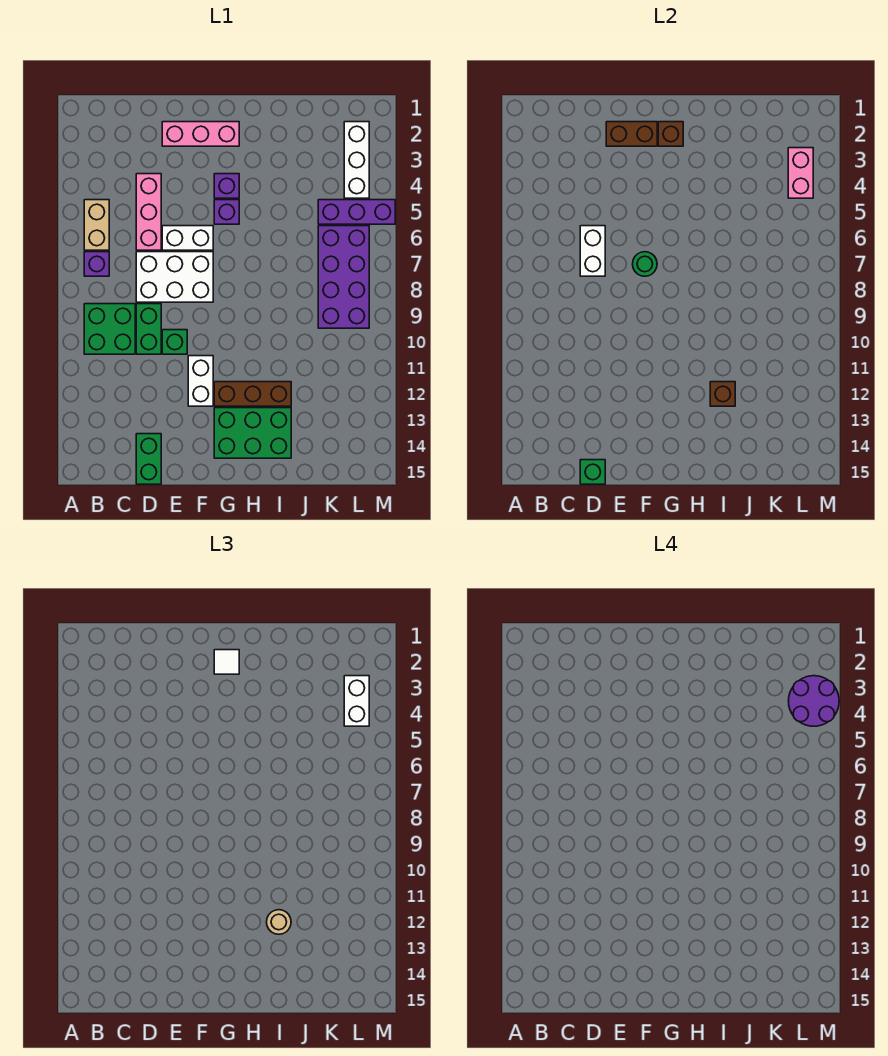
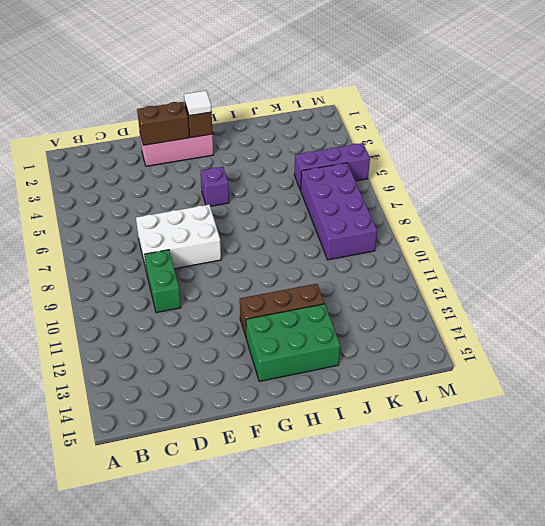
none -> tan 1x2 brick [84,200,109,250]
none -> purple 1x1 brick [84,252,109,276]
none -> green 2x2 brick [84,304,135,354]

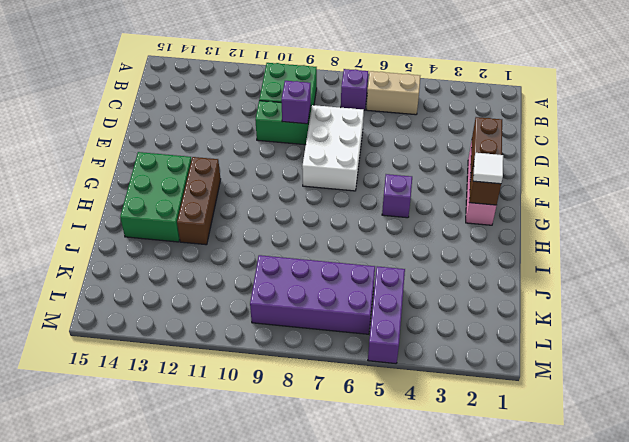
purple 1x1 brick [281,81,311,124] -> purple 1x1 brick moved to [214,174,239,198]
none -> pink 1x3 brick [136,174,161,250]
none -> green 1x2 brick [136,434,161,484]
none -> white 1x2 brick [162,226,213,250]

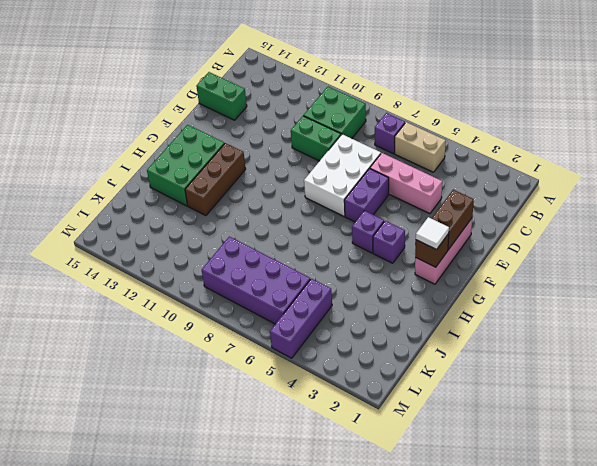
purple 1x2 brick [344,169,389,222] -> white 1x2 brick [162,226,213,250]
none -> green 1x1 brick [162,330,187,354]
none -> white 1x2 brick [188,356,213,406]
none -> white 1x3 brick [344,122,369,198]

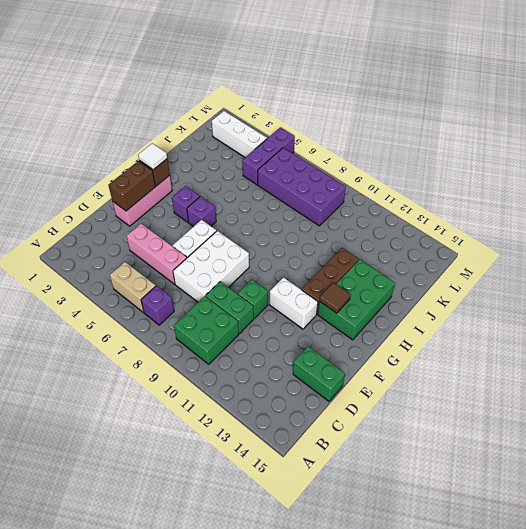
brown 1x1 tile [320,283,351,313] -> none
none -> white 1x2 brick [580,226,605,276]
none -> green 1x1 brick [580,460,605,484]
none -> green 1x1 round brick [633,252,657,276]

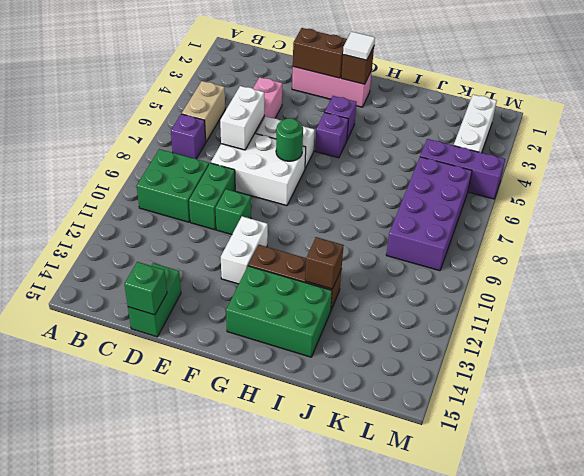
none -> pink 1x2 brick [788,148,813,198]
none -> tan 1x1 round brick [267,910,291,934]
none -> white 1x2 brick [344,676,369,726]

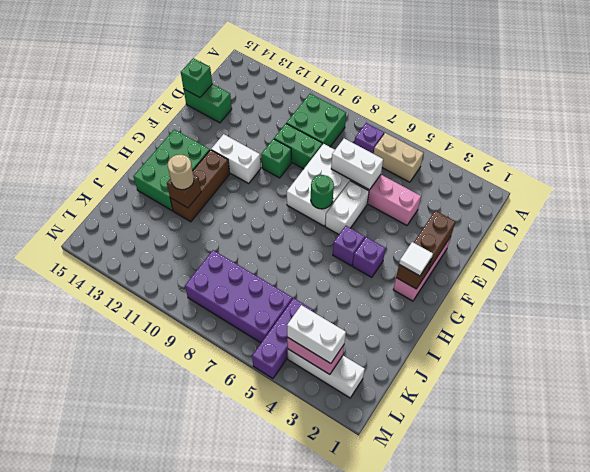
none -> purple 2x2 round brick [789,676,839,726]

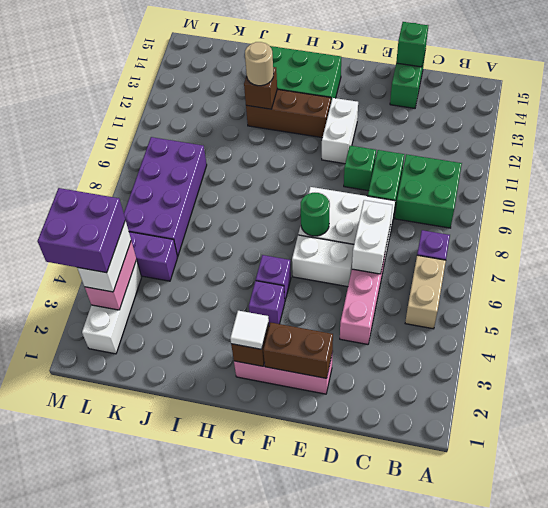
purple 2x2 brick [37,188,125,273] -> purple 2x2 round brick [789,676,839,726]

